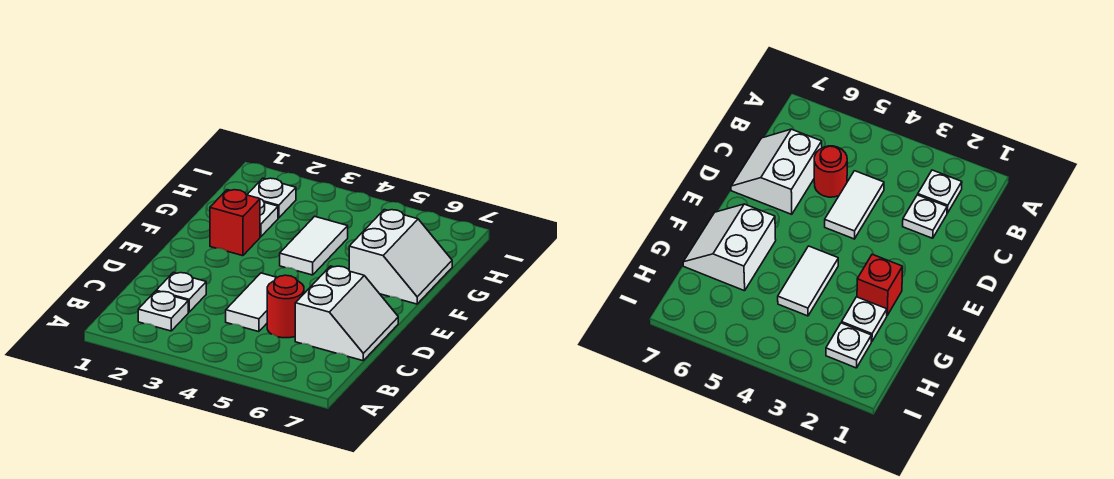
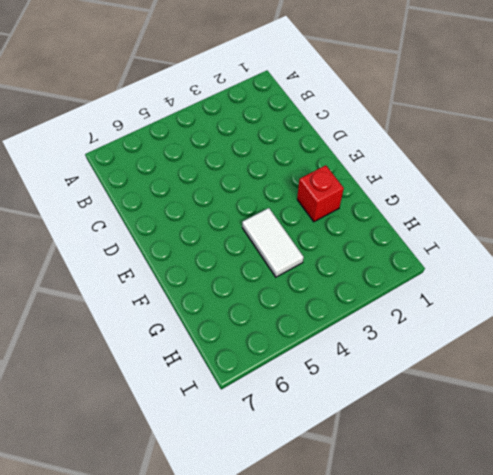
none -> white 1x1 plate [138,291,188,331]
none -> white 1x1 plate [156,272,206,312]

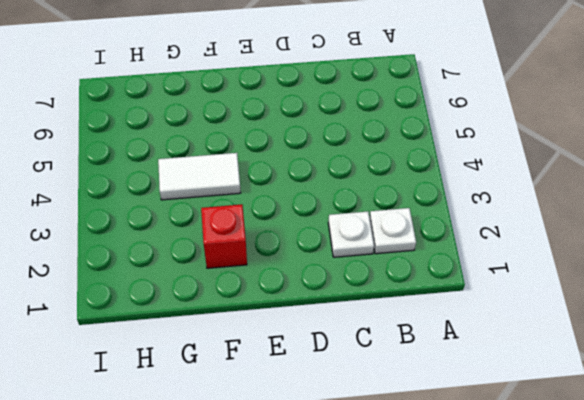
none -> white 1x2 tile [226,273,277,332]
none -> red 1x1 round brick [267,275,304,338]

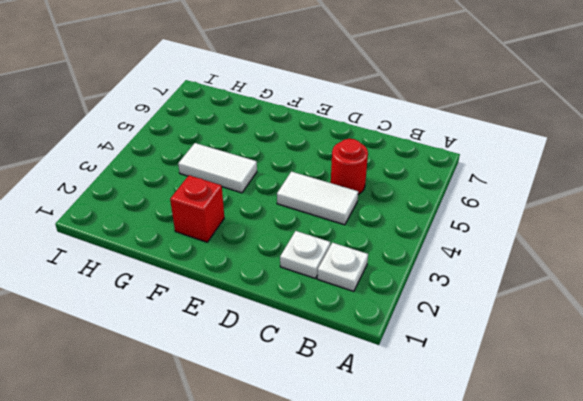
none -> white 2x2 slope [295,266,398,361]
none -> white 2x2 slope [349,210,452,304]

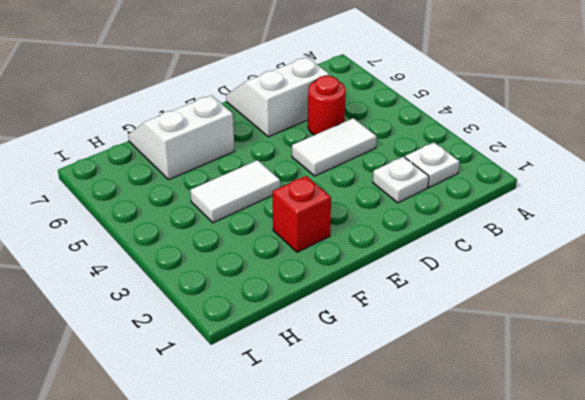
none -> white 1x1 plate [260,199,278,237]
none -> white 1x1 plate [247,178,296,218]

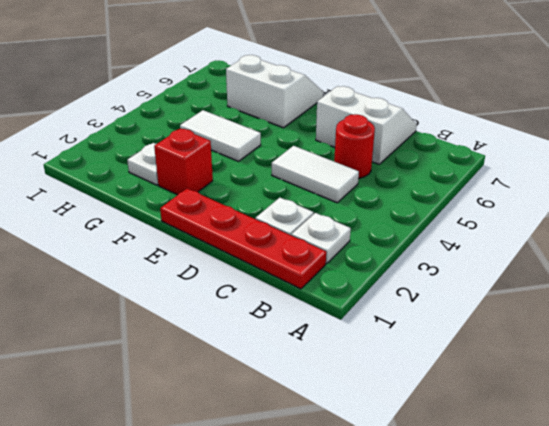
red 1x4 plate [160,188,326,289] -> none
none -> white 1x1 plate [247,178,296,218]

